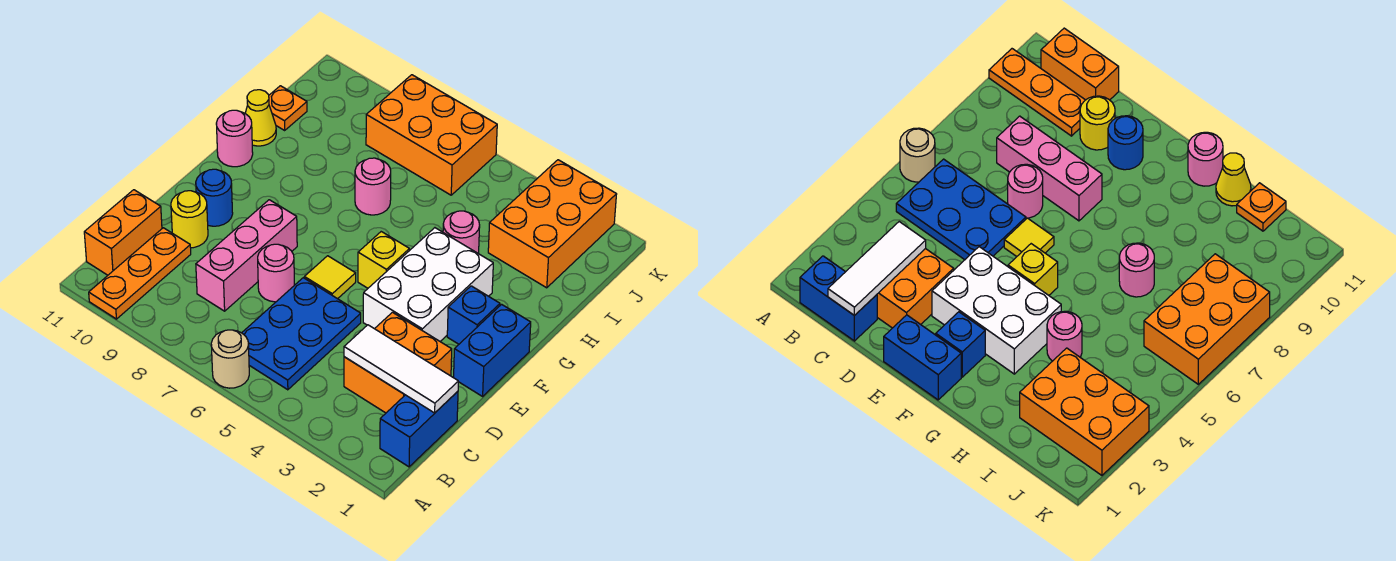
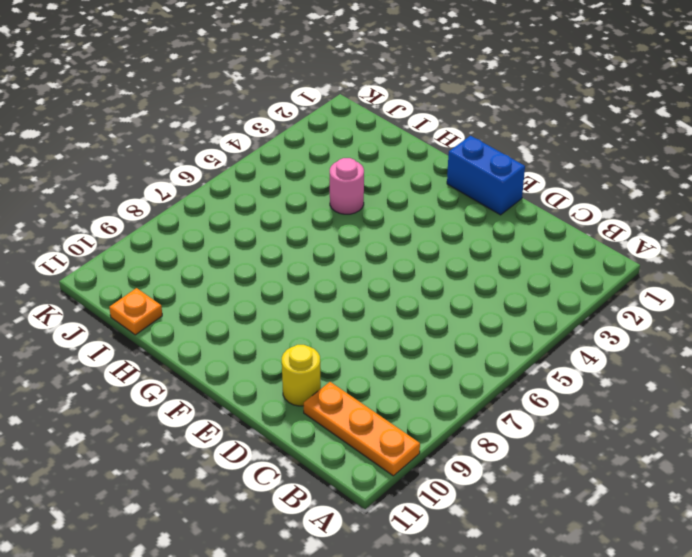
none -> tan 1x1 round brick [211,330,249,388]
none -> blue 1x2 brick [380,391,458,467]
none -> blue 2x3 plate [242,278,361,390]

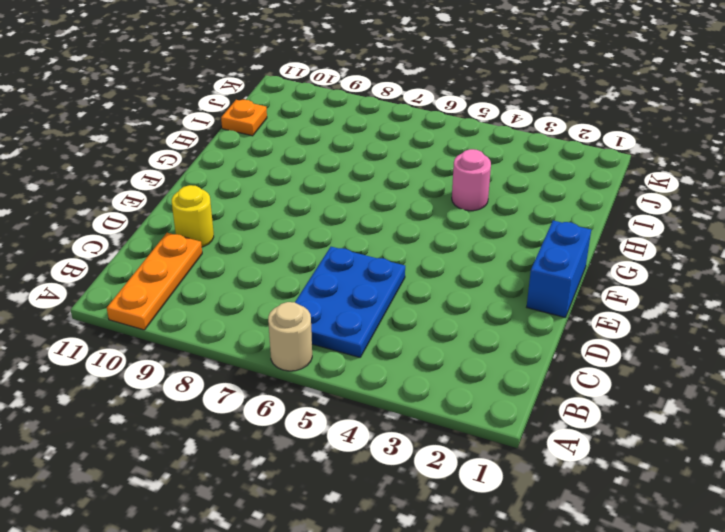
none -> blue 1x2 brick [380,391,458,467]
none -> orange 1x2 brick [84,190,162,275]
none -> orange 2x2 brick [344,312,452,413]

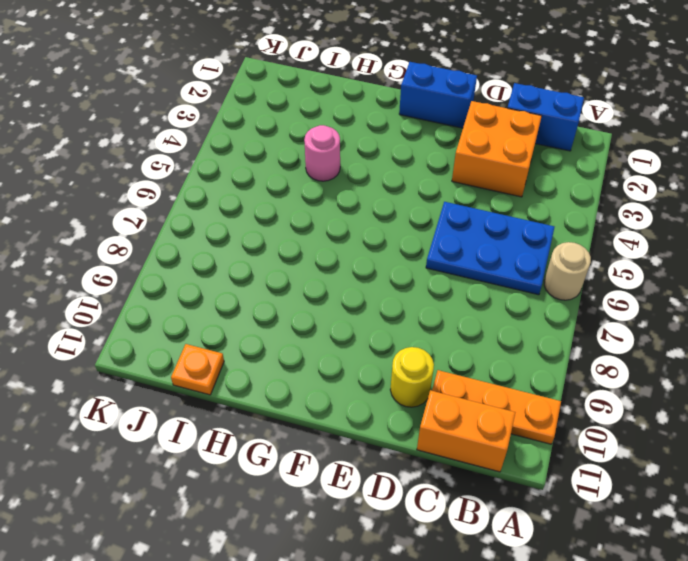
none -> pink 1x3 brick [196,200,297,311]
none -> pink 1x1 round brick [258,244,294,302]
none -> white 2x3 brick [363,228,493,341]

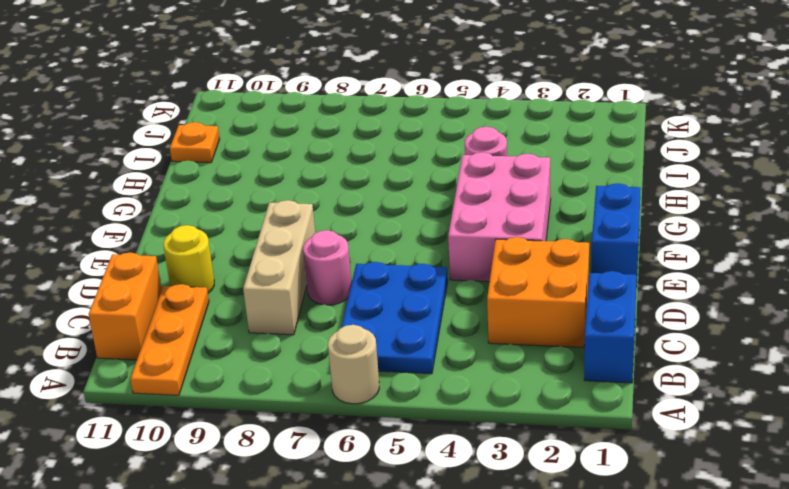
tan 1x3 brick [243,200,315,335] -> pink 1x3 brick [196,200,297,311]
pink 2x3 brick [448,152,551,282] -> white 2x3 brick [363,228,493,341]
none -> yellow 1x1 tile [304,256,356,299]
none -> blue 1x1 round brick [196,169,233,226]
none -> blue 1x1 brick [447,286,500,344]

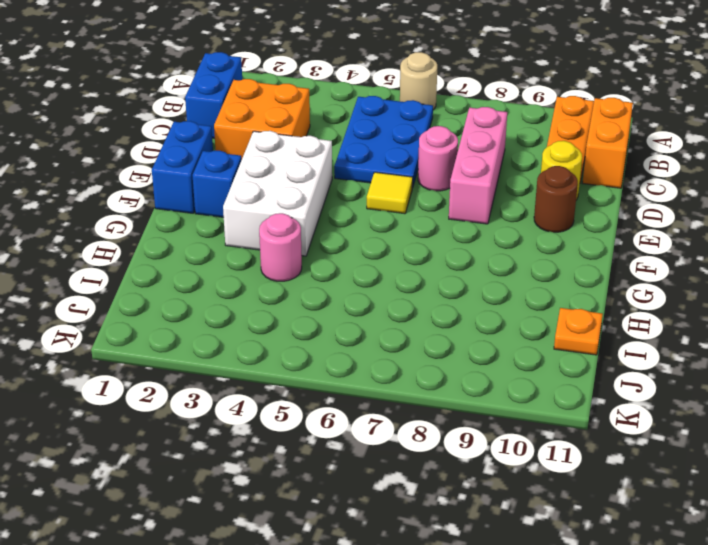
brown 1x1 round brick [534,166,578,232] -> blue 1x1 round brick [196,169,233,226]
none -> yellow 1x1 brick [358,232,409,288]
none -> pink 1x1 round brick [216,110,253,167]
none -> pink 1x1 round brick [355,158,391,215]

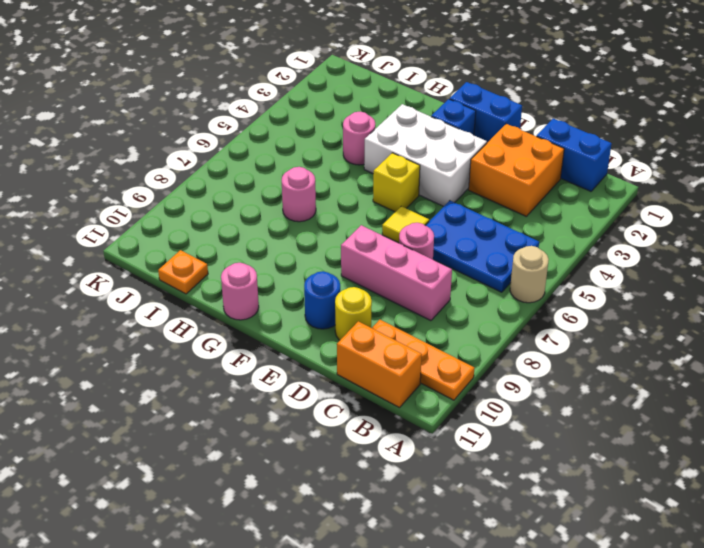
none -> yellow 1x1 cone [245,90,276,146]
none -> orange 2x3 brick [488,160,617,288]
none -> orange 2x3 brick [366,75,497,195]

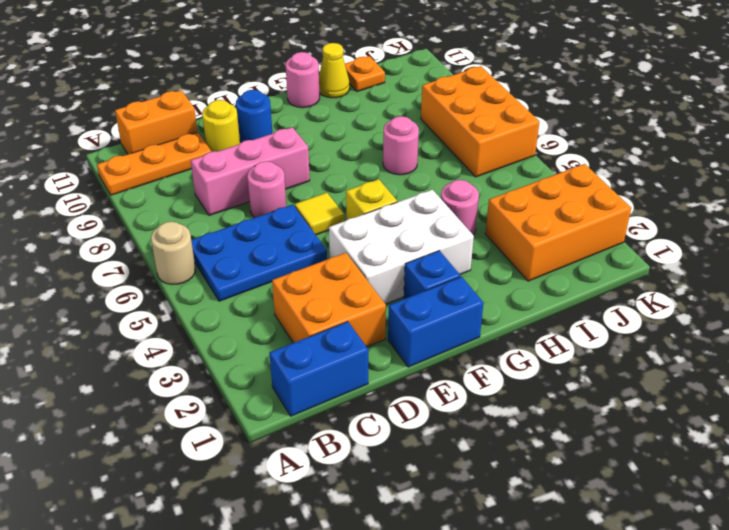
none -> white 1x3 tile [344,325,458,413]

